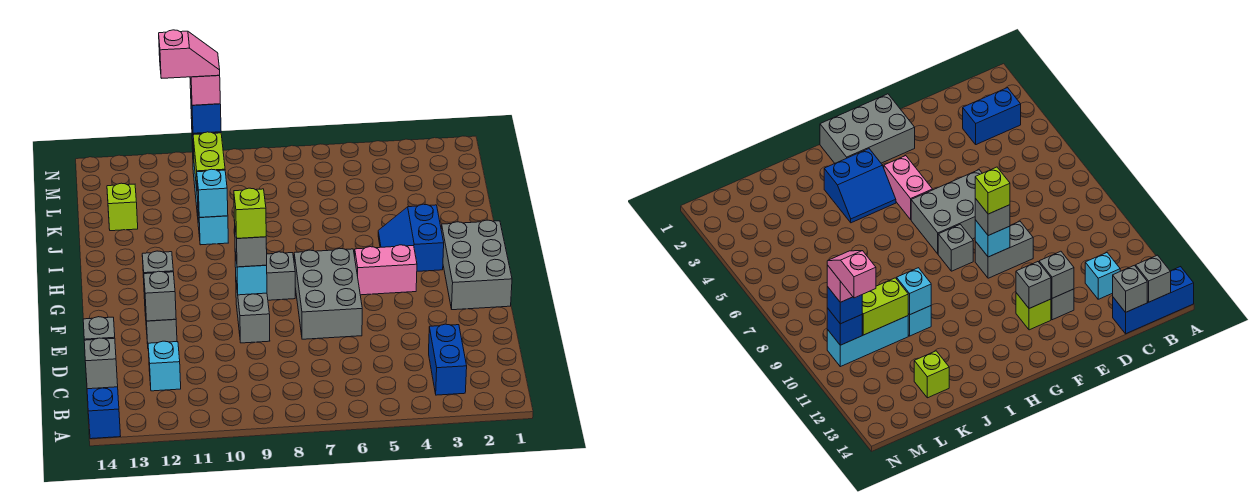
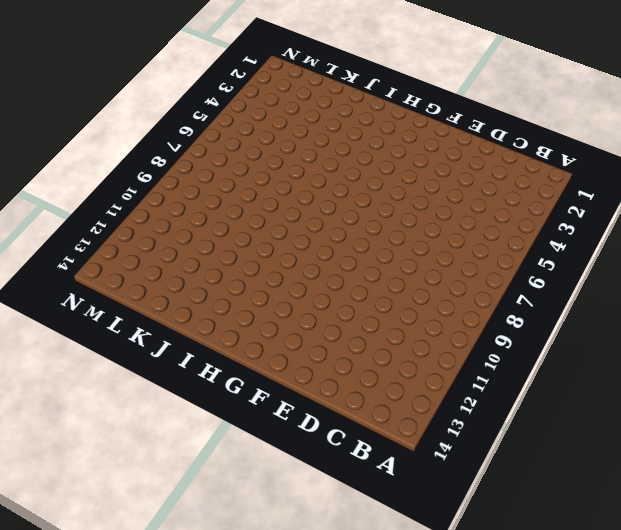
none -> blue 1x3 brick [87,387,120,439]
none -> blue 1x2 brick [429,324,467,395]
none -> cyan 1x1 brick [148,341,181,391]

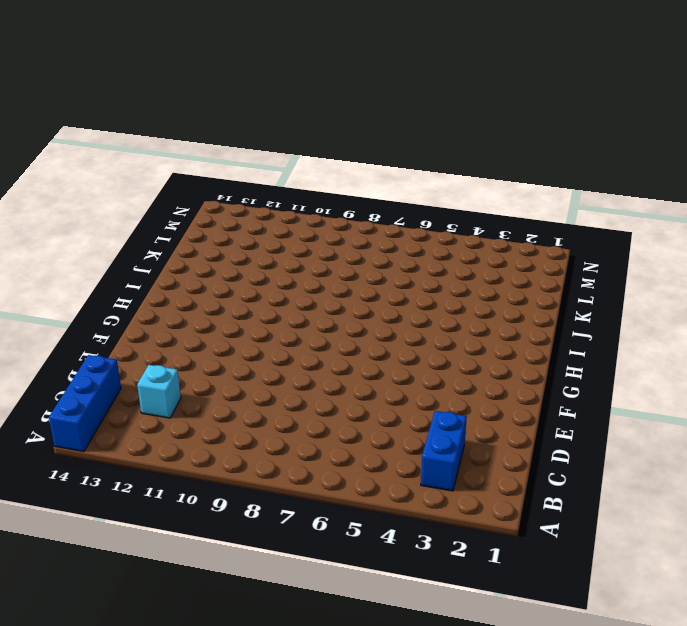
none -> grey 2x3 brick [294,248,362,339]
none -> grey 1x2 brick [236,284,270,343]
none -> grey 1x1 brick [145,307,177,344]

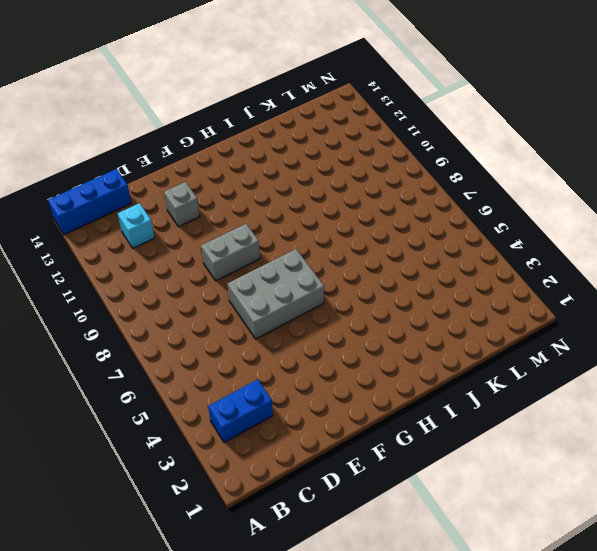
none -> grey 2x3 brick [441,220,512,310]
none -> lime 1x1 brick [1016,293,1051,330]
none -> pink 1x2 brick [355,245,417,295]

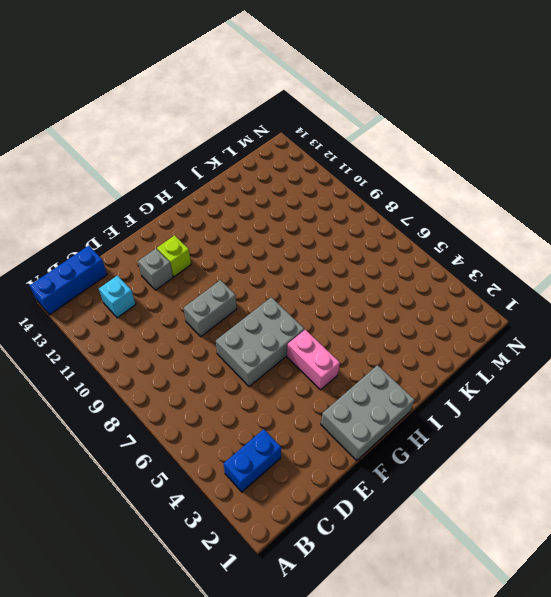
none -> grey 1x1 brick [266,252,295,300]
none -> blue 2x2 slope [378,204,444,271]
none -> cyan 1x1 brick [198,209,228,245]

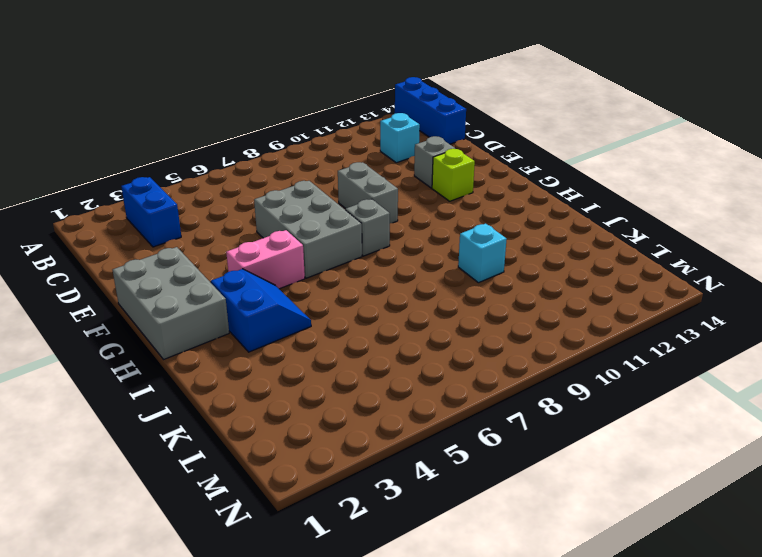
none -> cyan 1x3 brick [827,316,908,367]
none -> lime 1x1 brick [107,183,138,231]
none -> grey 1x1 brick [84,338,118,389]

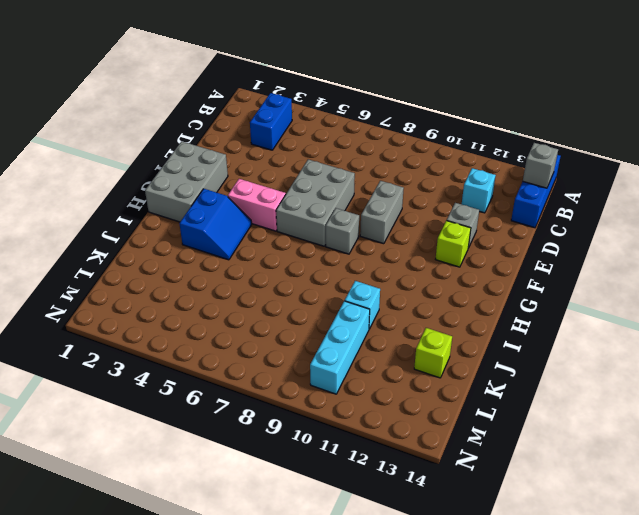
none -> grey 1x1 brick [83,317,115,340]
none -> grey 1x1 brick [144,271,176,321]
none -> cyan 1x1 brick [235,252,267,295]

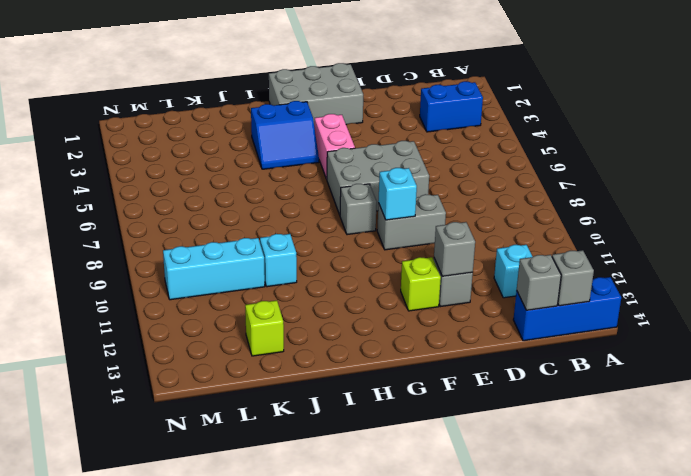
none -> grey 1x1 brick [142,251,173,293]
none -> cyan 1x1 brick [197,169,228,217]
none -> lime 1x2 brick [193,132,225,197]

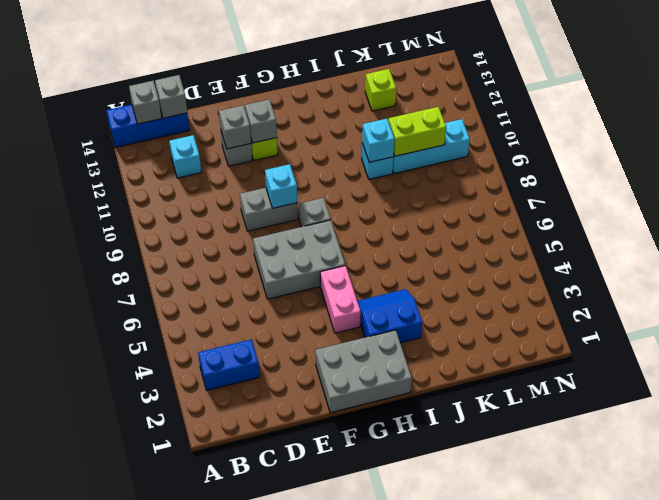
none -> blue 1x1 brick [827,308,862,345]
none -> grey 1x1 brick [234,220,267,267]
none -> blue 1x1 brick [191,99,221,133]

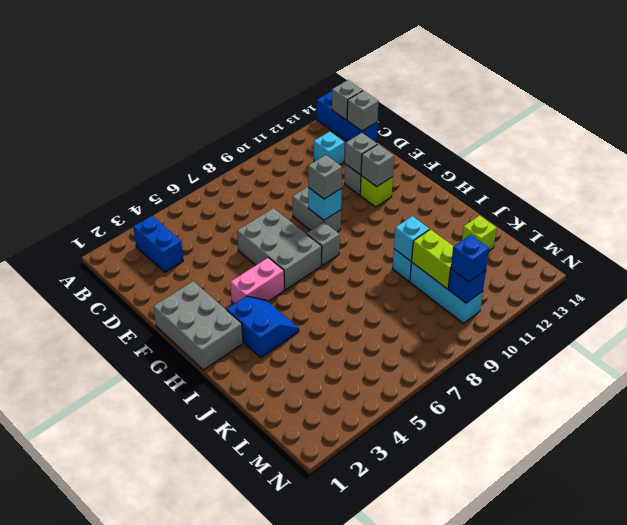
none -> lime 1x1 brick [234,188,266,238]
none -> pink 1x1 brick [190,75,220,105]
none -> pink 1x2 slope [159,30,220,78]

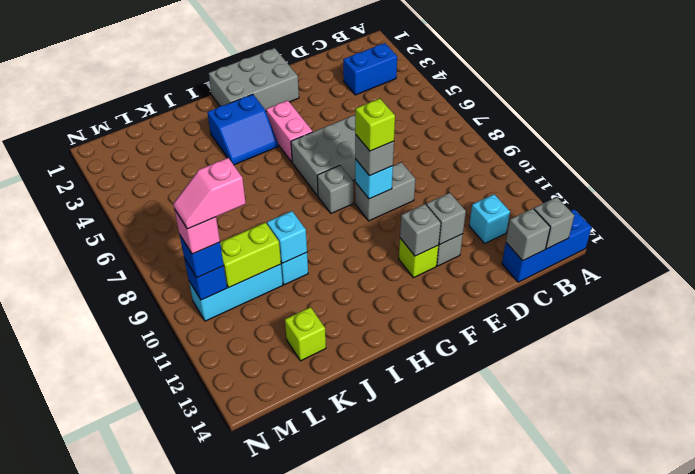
pink 1x2 slope [173,158,246,229] -> pink 1x2 slope turned to [159,30,220,78]

